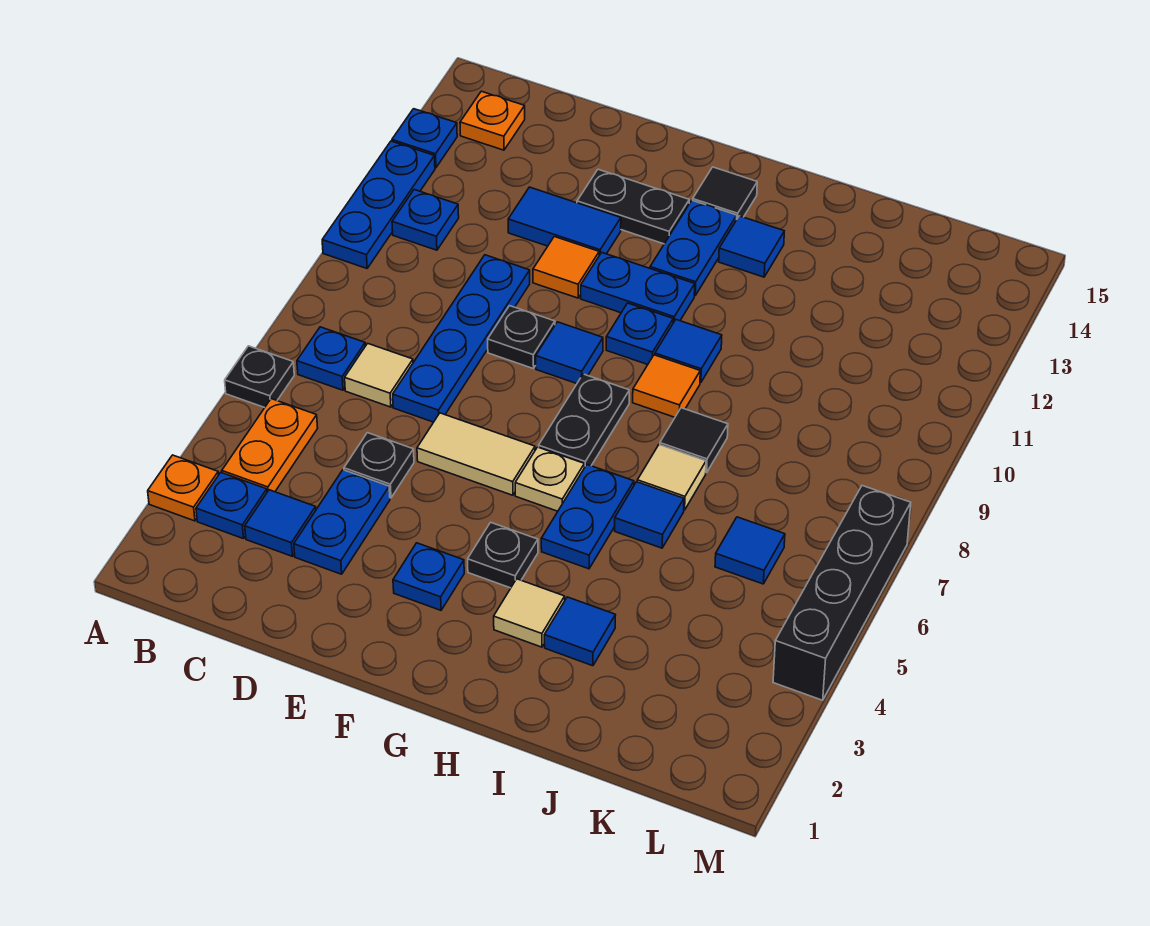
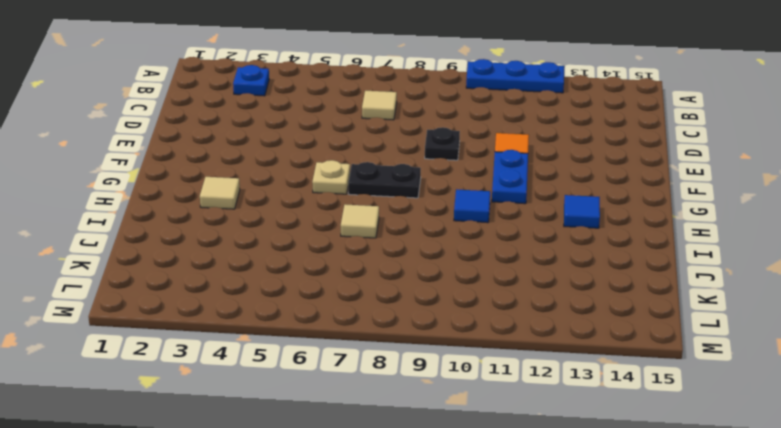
none -> orange 1x1 plate [148,455,219,521]
none -> black 1x1 plate [225,346,294,408]
none -> blue 1x1 plate [392,109,457,168]
none -> orange 1x2 plate [222,399,318,492]

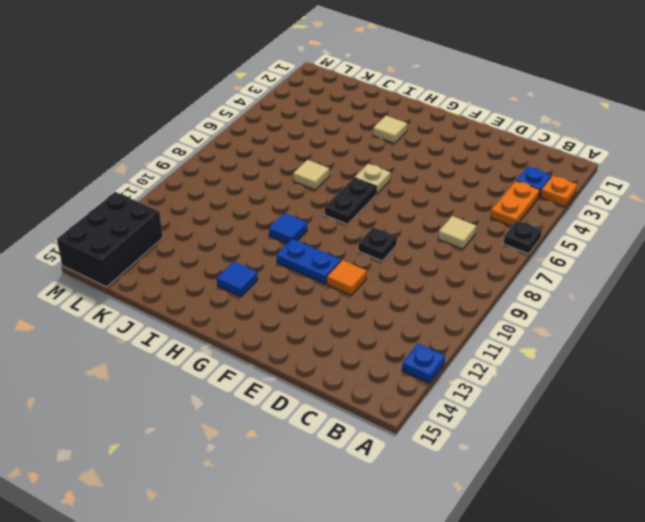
black 2x3 brick [57,192,163,287] -> none
none -> blue 1x3 plate [322,141,435,268]
none -> blue 1x1 plate [297,327,365,390]
none -> blue 1x1 plate [392,190,459,250]
none -> orange 1x1 plate [460,91,525,150]

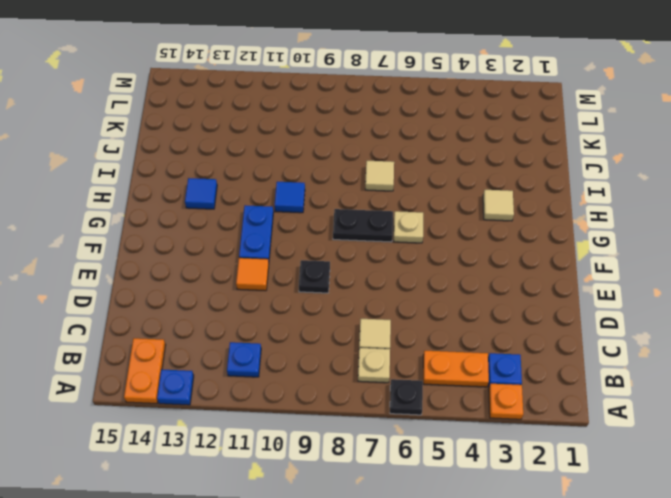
orange 1x2 plate [124,338,166,403] -> orange 1x1 plate [460,91,525,150]
tan 1x1 plate [358,348,390,383] -> blue 1x1 plate [297,327,365,390]
none -> blue 1x3 plate [322,141,435,268]
none -> blue 1x1 tile [245,490,316,556]
none -> blue 1x2 plate [294,470,390,574]
none -> black 1x1 plate [344,433,414,498]

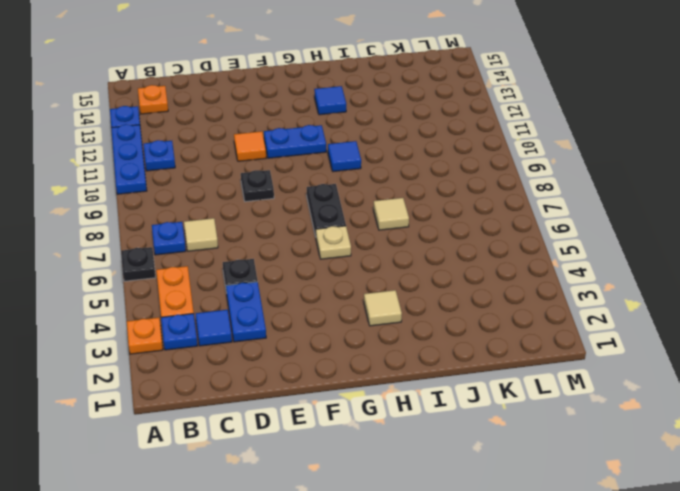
none -> blue 1x4 plate [393,255,530,422]
none -> blue 1x2 tile [508,187,621,255]
none -> tan 1x2 tile [417,413,535,495]
none -> black 1x2 plate [577,169,689,244]

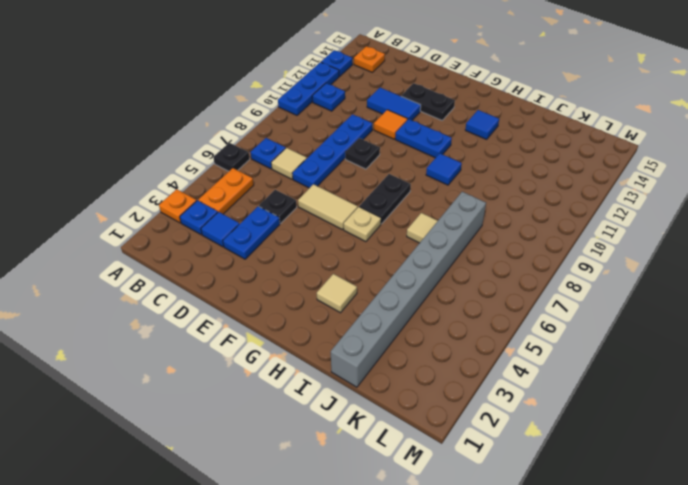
grey 1x8 brick [331,192,486,387] -> none
none -> blue 1x1 plate [393,543,464,610]
none -> blue 1x1 tile [536,322,603,384]
none -> black 1x1 plate [468,522,538,588]
none -> blue 1x1 plate [606,303,673,365]

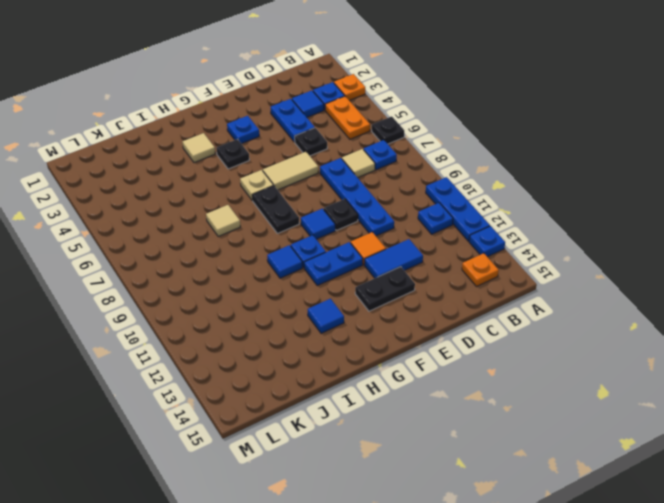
none -> blue 1x2 plate [650,200,737,296]
none -> black 1x1 tile [693,167,757,218]
none -> blue 1x2 plate [541,465,634,569]
none -> orange 1x1 tile [633,355,700,417]

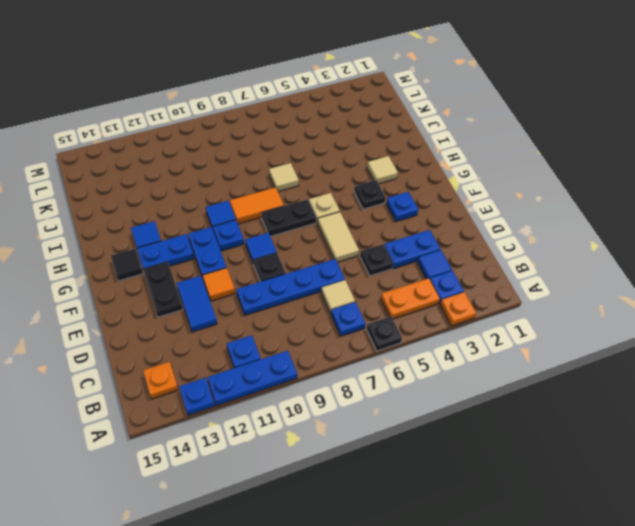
orange 1x2 tile [230,187,284,224] -> orange 1x1 tile [633,355,700,417]
none -> blue 1x2 plate [541,465,634,569]
none -> blue 1x1 tile [544,597,615,666]
none -> blue 1x1 tile [615,482,684,548]
none -> black 1x1 tile [660,408,728,473]

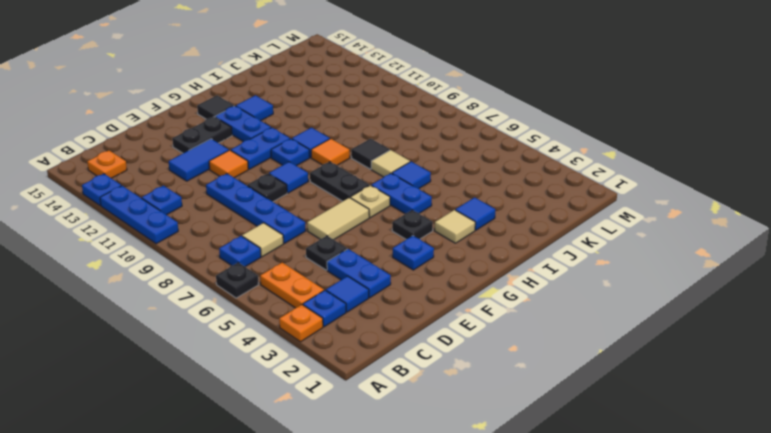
none -> blue 1x1 tile [715,517,785,584]
none -> black 1x4 brick [773,486,911,700]

